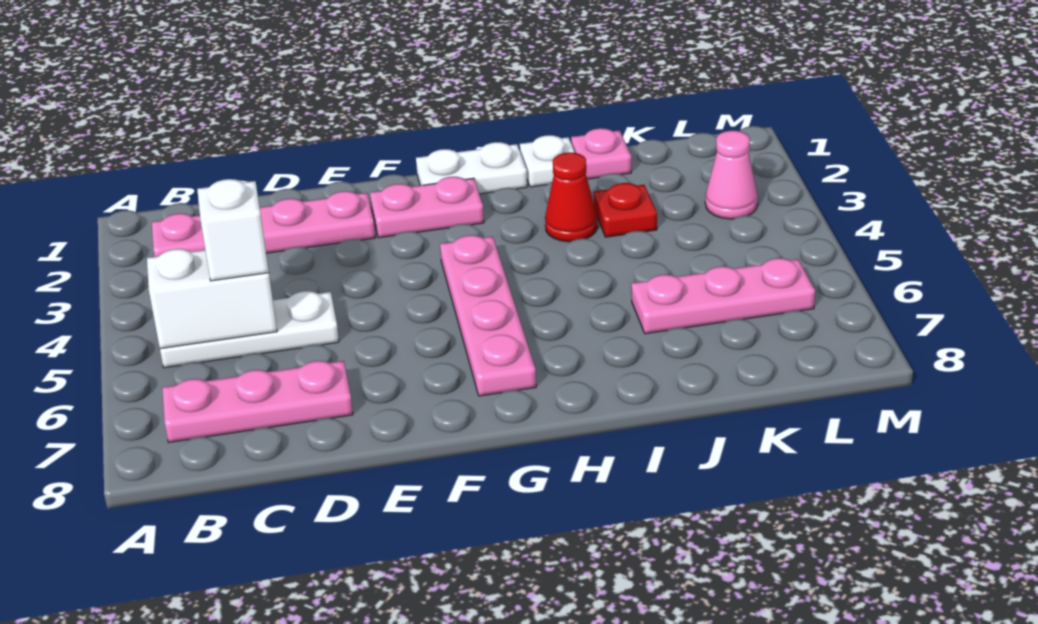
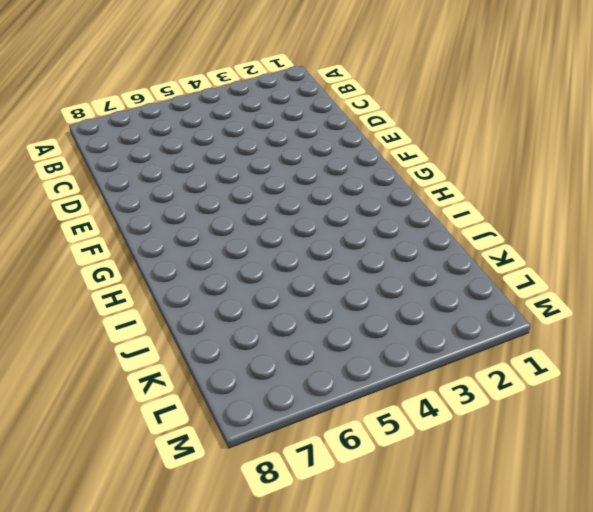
none -> pink 1x4 plate [152,191,375,257]
none -> white 1x3 plate [160,291,339,368]
none -> pink 1x3 plate [162,361,353,442]

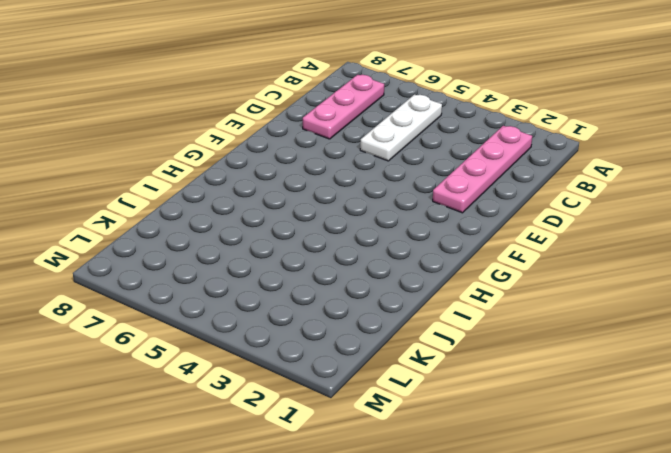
none -> pink 1x2 plate [370,177,484,238]
none -> white 1x2 plate [416,142,527,194]
none -> pink 1x4 plate [440,235,536,396]

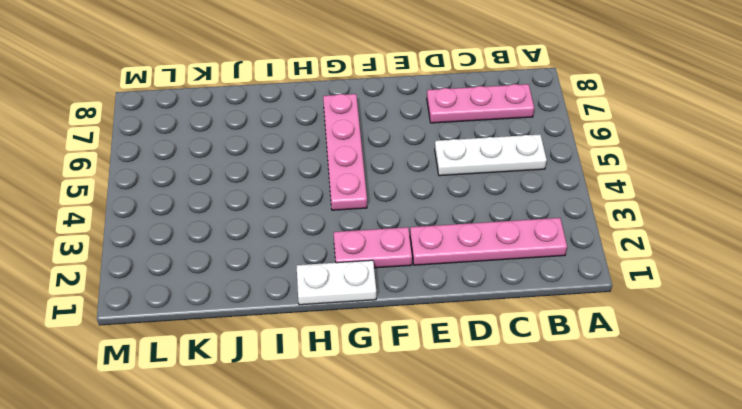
none -> white 1x1 plate [520,135,575,187]
none -> red 1x1 cone [545,152,598,242]
none -> pink 1x1 plate [571,128,631,179]

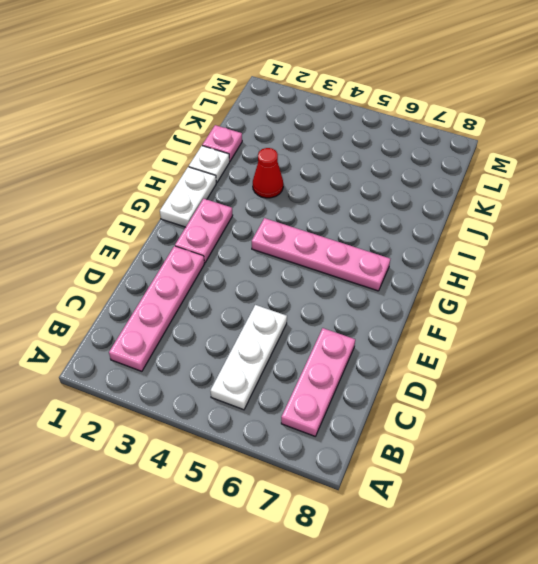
none -> red 1x1 plate [594,183,657,237]
none -> pink 1x3 plate [631,258,815,334]
none -> pink 1x1 cone [705,131,758,219]

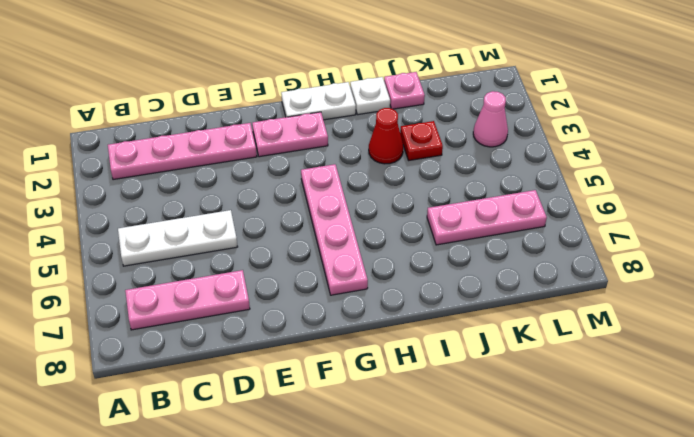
none -> white 1x2 brick [147,249,277,349]
none -> white 1x1 brick [197,179,269,281]

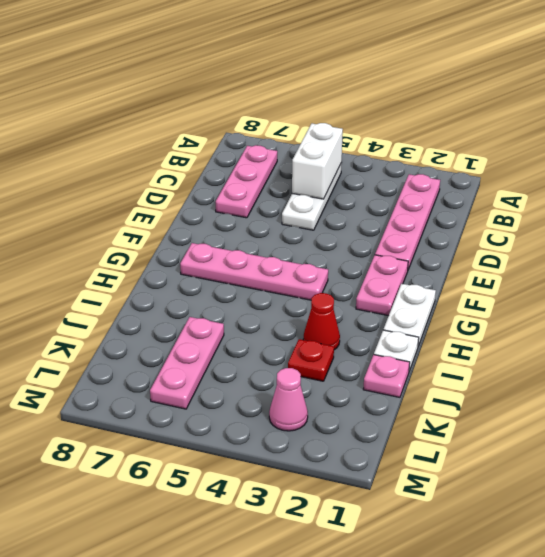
none -> white 1x1 brick [197,179,269,281]

